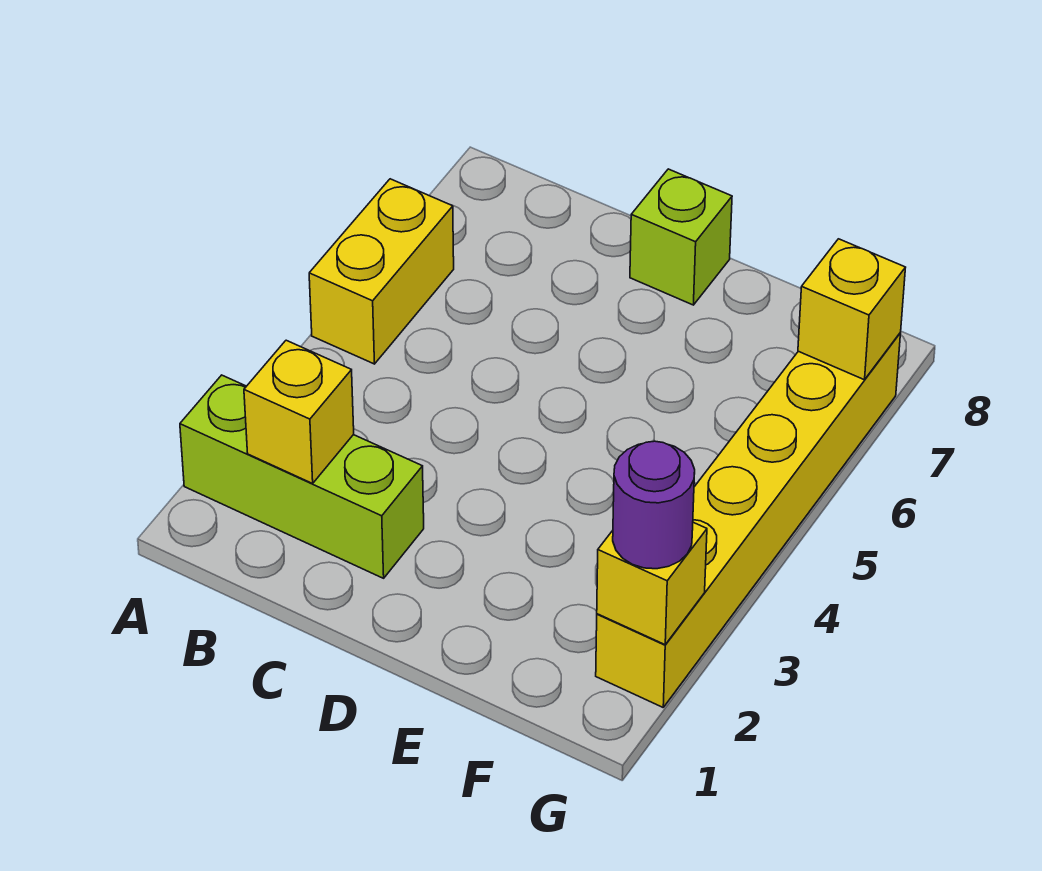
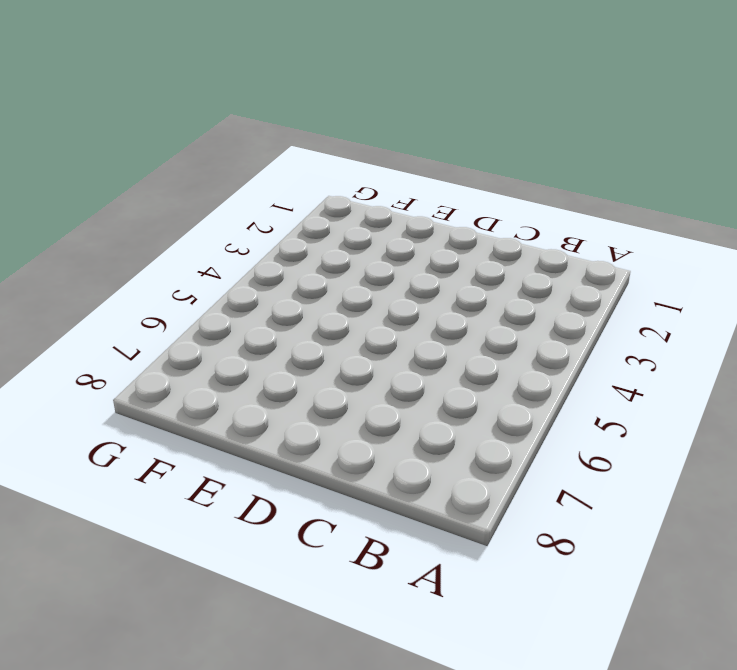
none -> lime 1x3 brick [180,375,424,578]
none -> yellow 1x2 brick [309,179,454,364]

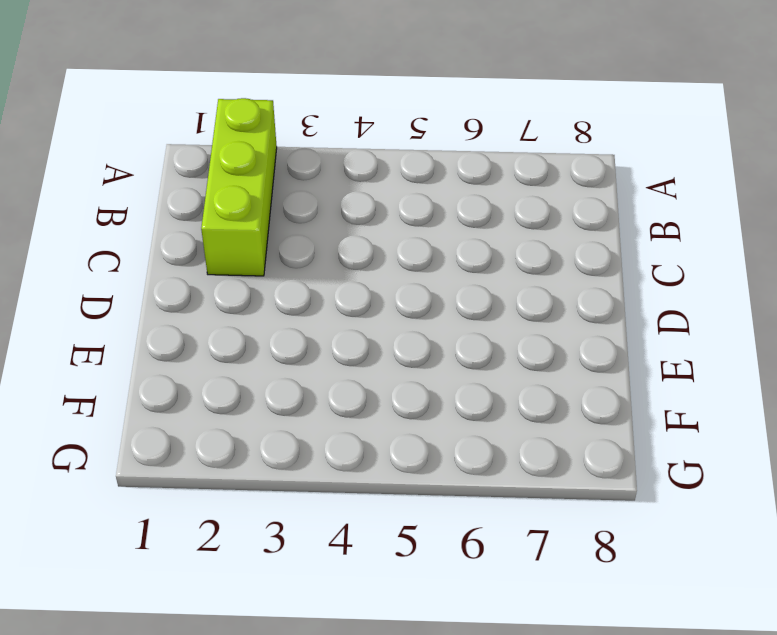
none -> yellow 1x2 brick [309,179,454,364]
none -> lime 1x1 brick [630,169,732,305]

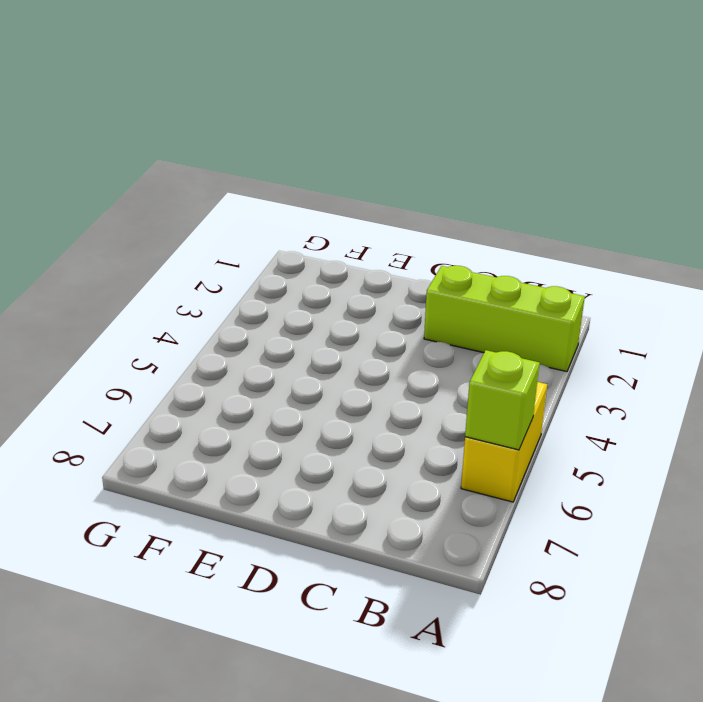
lime 1x1 brick [465,350,540,450] -> lime 1x1 brick moved to [630,169,732,305]
none -> yellow 1x6 brick [596,333,901,707]
none -> yellow 1x1 brick [244,340,354,483]

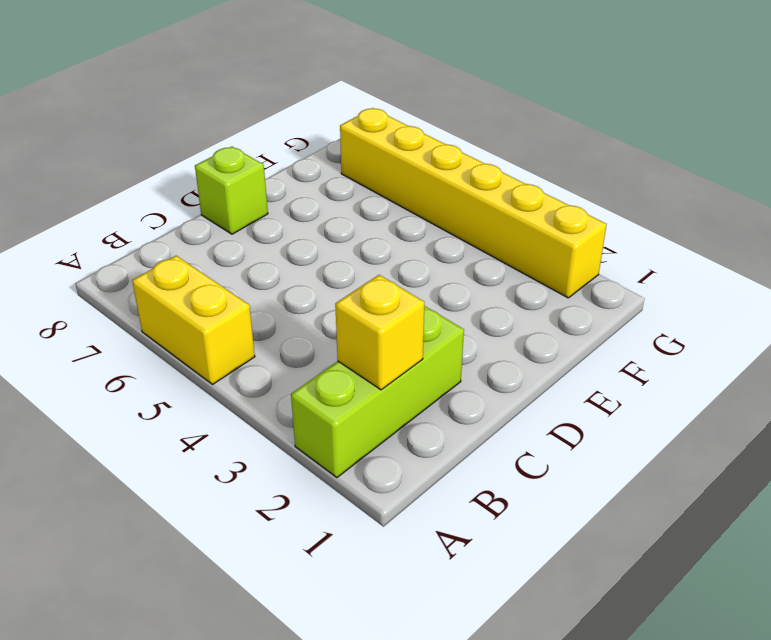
none -> yellow 1x1 brick [597,522,707,645]
none -> yellow 1x1 brick [798,239,906,380]

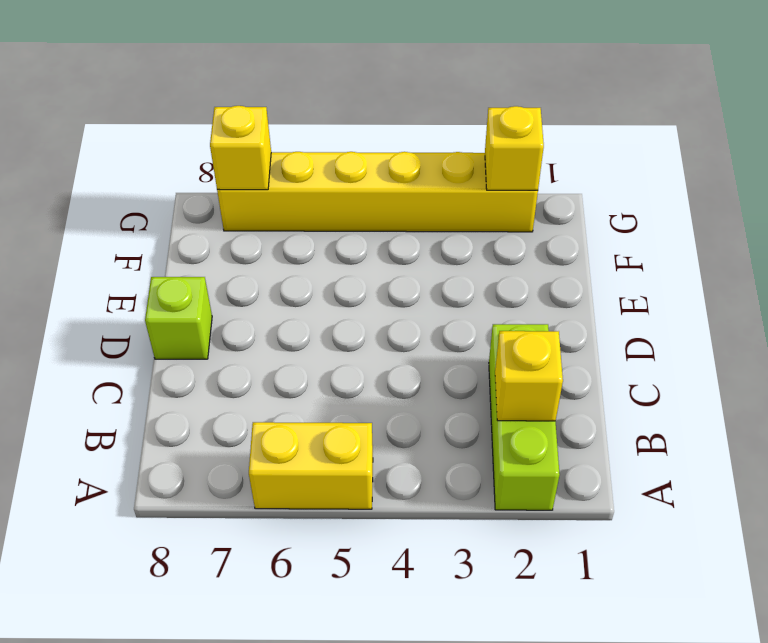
none -> purple 1x1 round brick [613,441,695,569]

